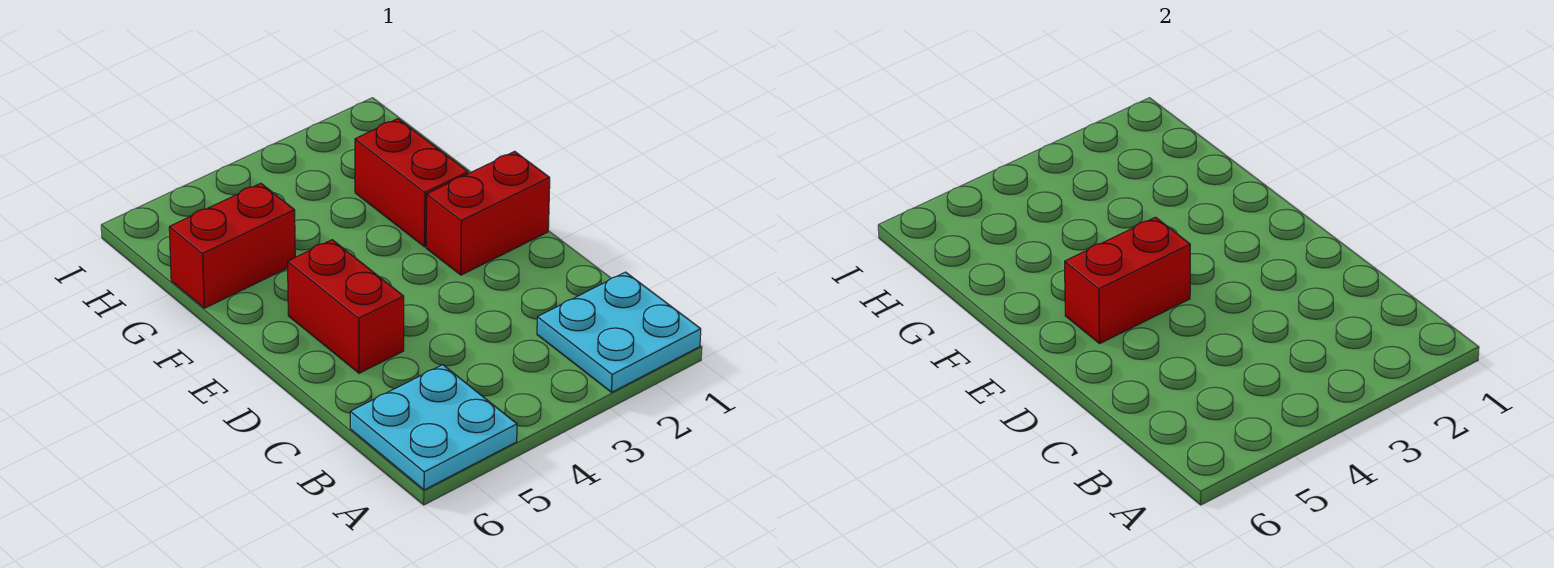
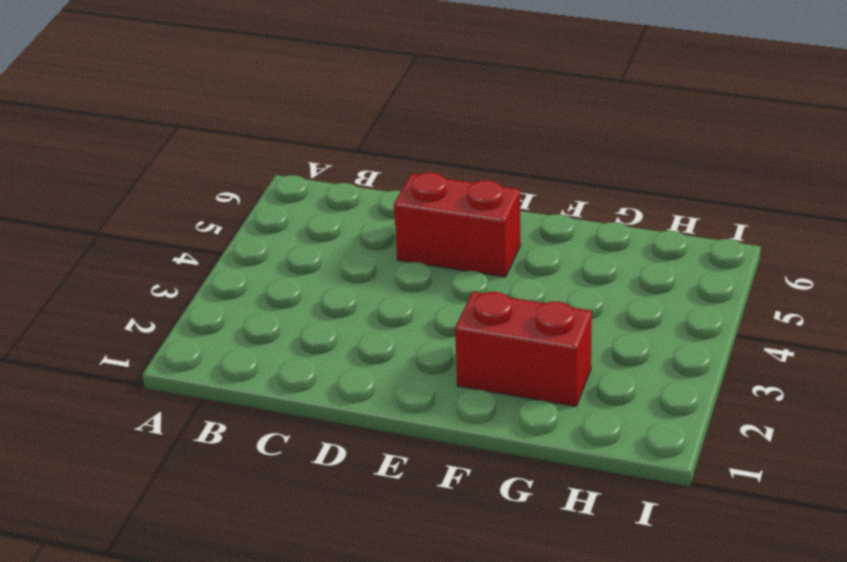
none -> cyan 2x2 plate [537,272,701,392]
none -> cyan 2x2 plate [350,365,517,490]

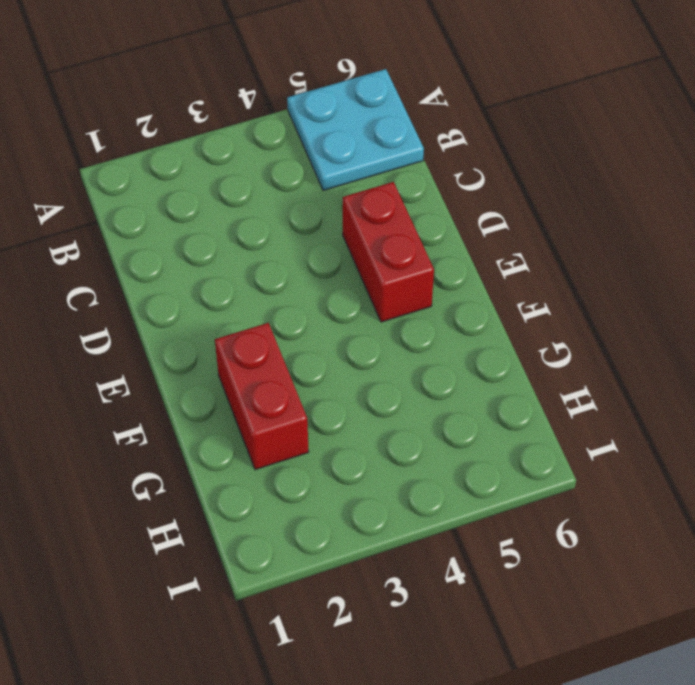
none -> cyan 2x2 plate [537,272,701,392]
none -> red 1x2 brick [426,151,550,275]

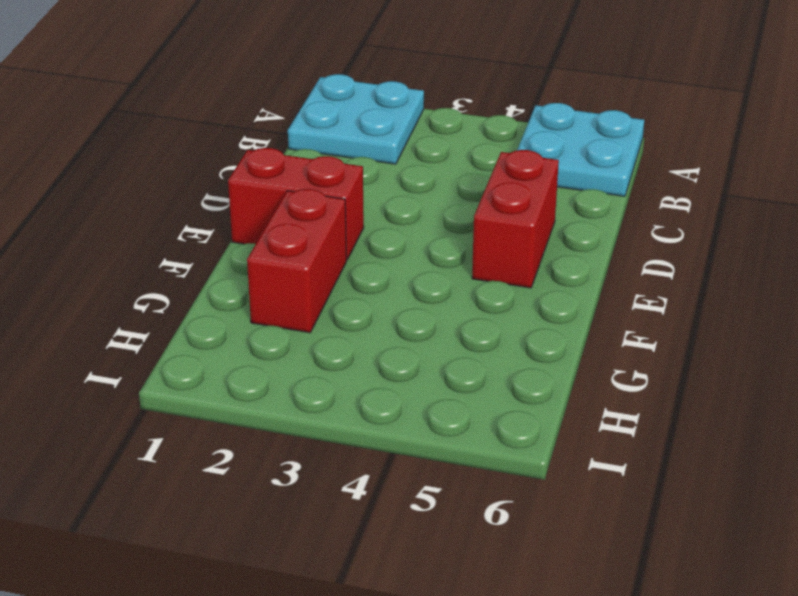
none -> red 1x2 brick [169,183,295,308]
none -> red 1x2 brick [1065,217,1190,343]

